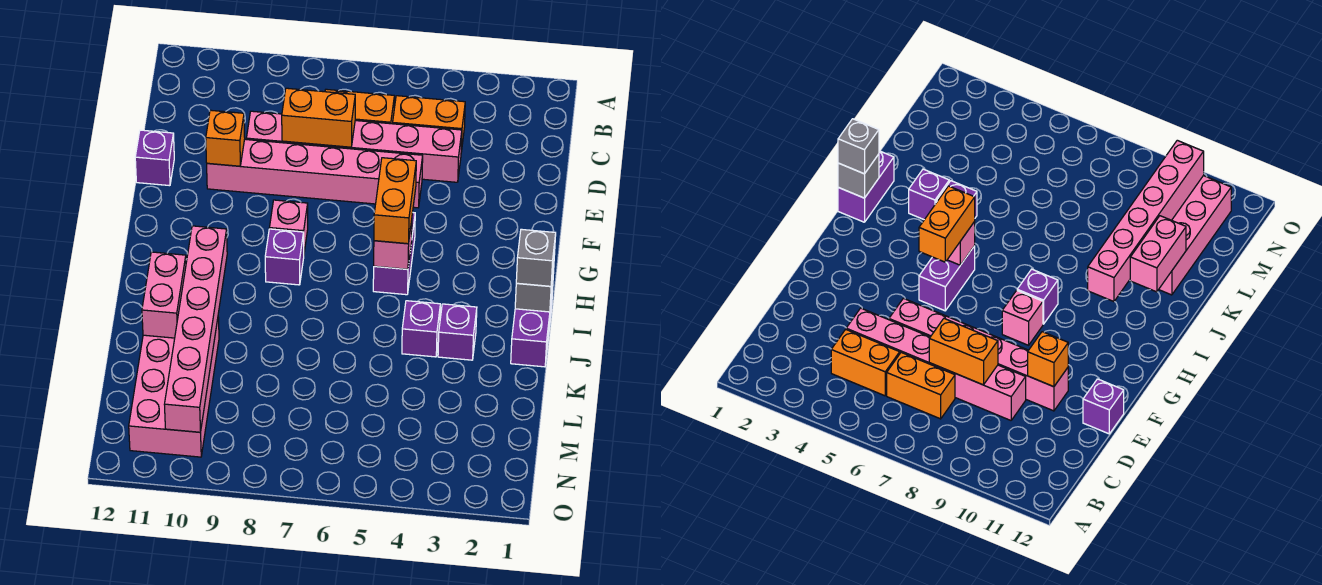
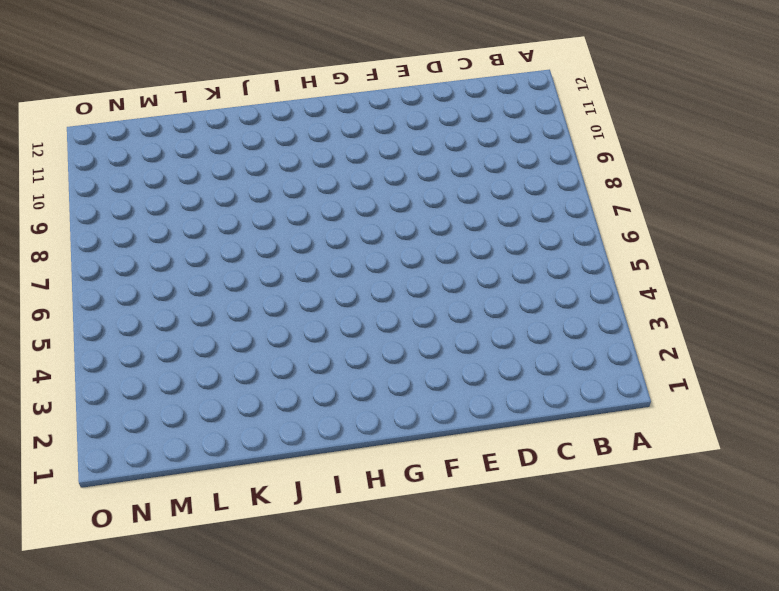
none -> orange 1x2 brick [393,96,465,152]
none -> orange 1x2 brick [325,89,394,124]
none -> pink 1x6 brick [246,111,462,182]

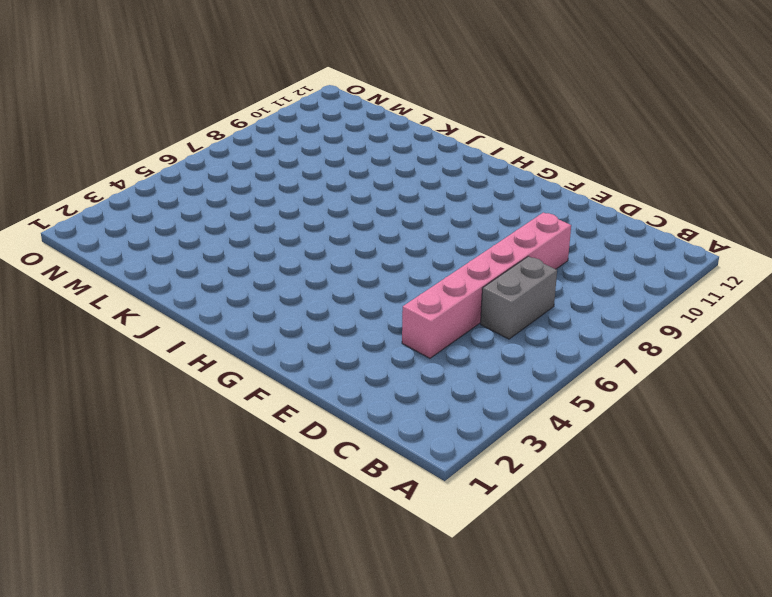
grey 1x2 brick [481,256,557,339] -> orange 1x2 brick [325,89,394,124]
none -> orange 1x2 brick [393,96,465,152]
none -> pink 1x6 brick [207,139,423,208]
none -> purple 1x1 brick [135,130,174,186]

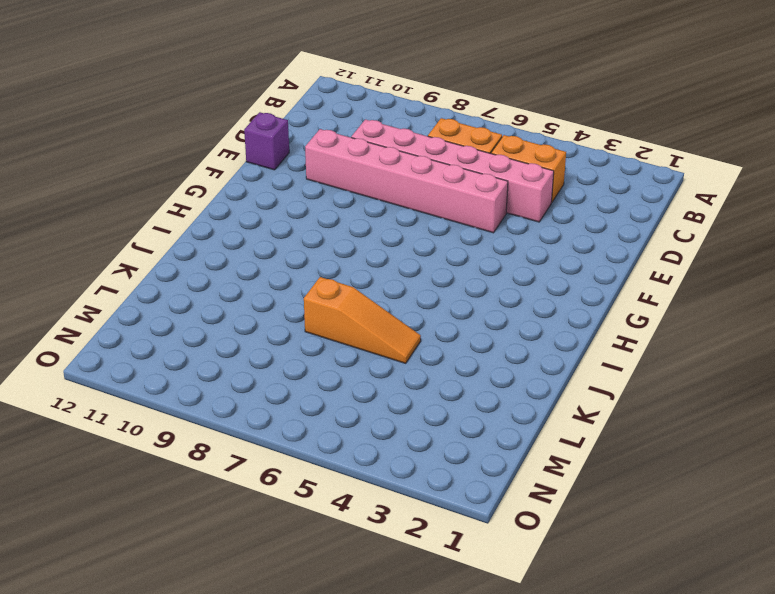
orange 1x3 slope [304,277,421,363] -> none
none -> purple 1x2 brick [373,213,415,295]
none -> pink 1x1 brick [270,200,308,252]
none -> purple 1x1 brick [265,229,304,285]

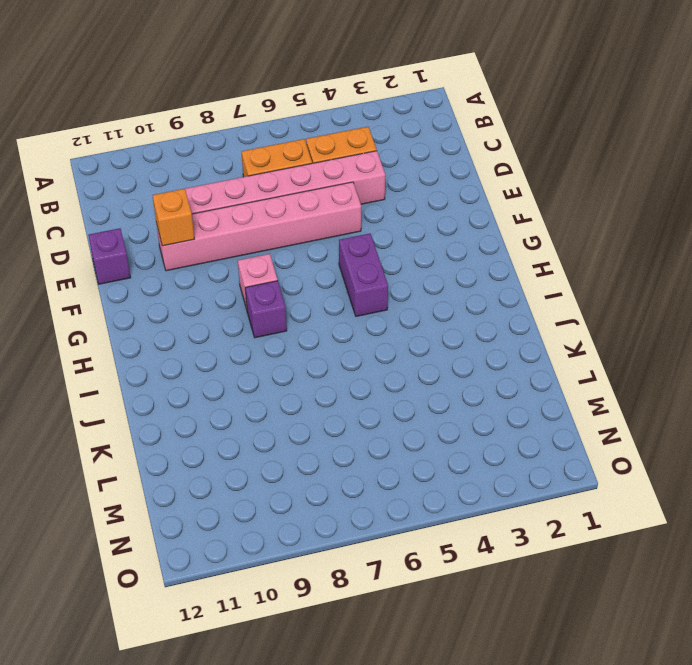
none -> purple 1x2 brick [511,288,553,367]
none -> purple 1x1 brick [438,304,477,360]
none -> purple 1x1 brick [402,301,440,357]

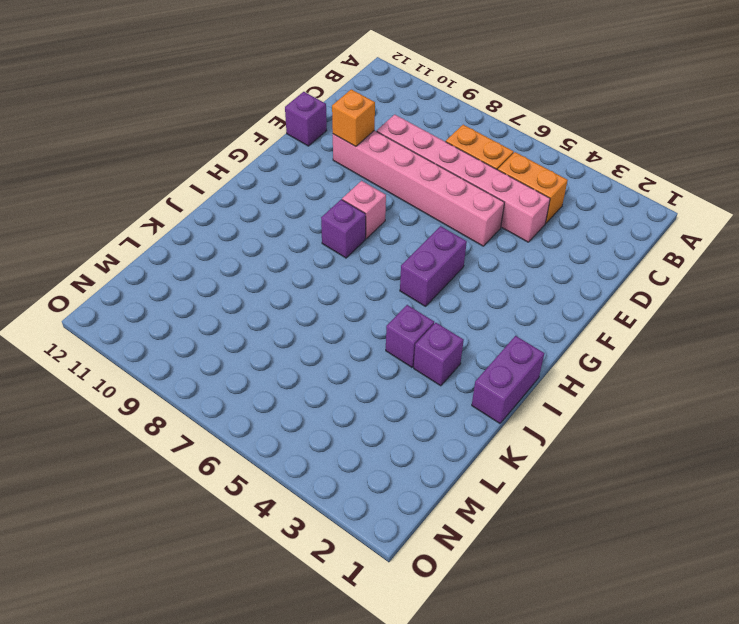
none -> pink 2x4 brick [129,317,219,457]
none -> orange 1x2 brick [282,88,355,147]
none -> pink 1x1 brick [374,221,412,269]

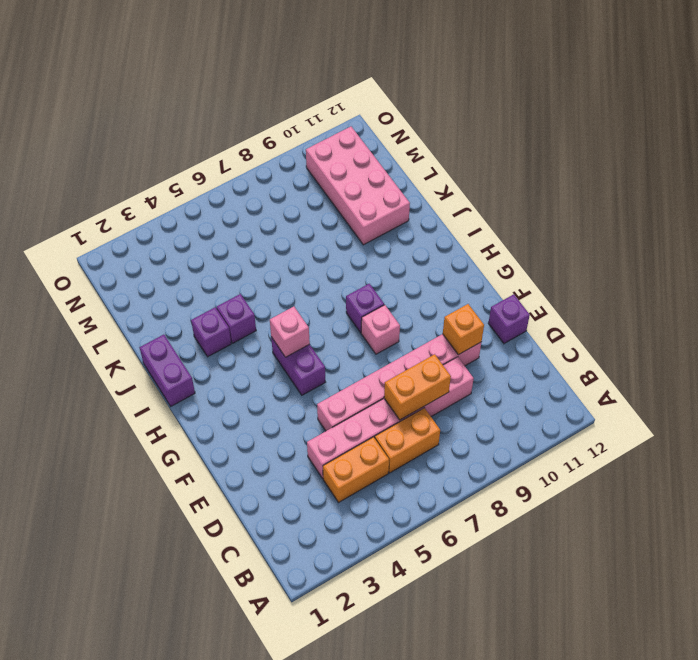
none -> grey 1x1 brick [515,266,554,312]
none -> pink 1x6 brick [164,226,227,432]
none -> pink 1x2 brick [142,252,186,338]

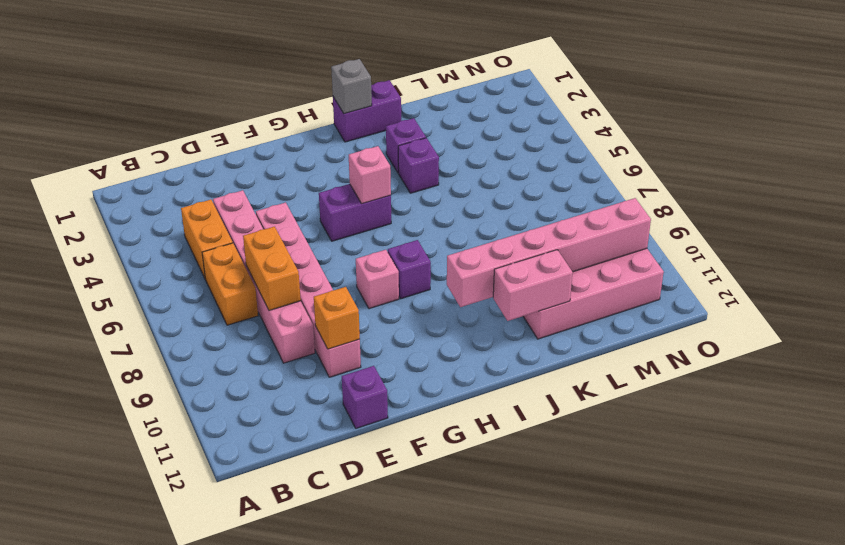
none -> orange 1x2 brick [374,158,416,244]
none -> grey 1x1 brick [516,229,556,286]

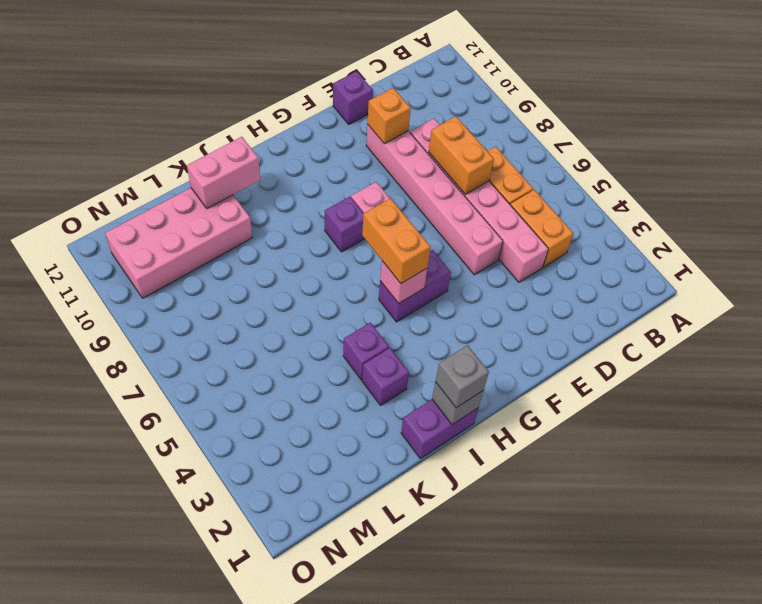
orange 1x2 brick [362,198,431,283] -> orange 1x2 brick turned to [374,158,416,244]
none -> pink 1x6 brick [164,226,227,432]

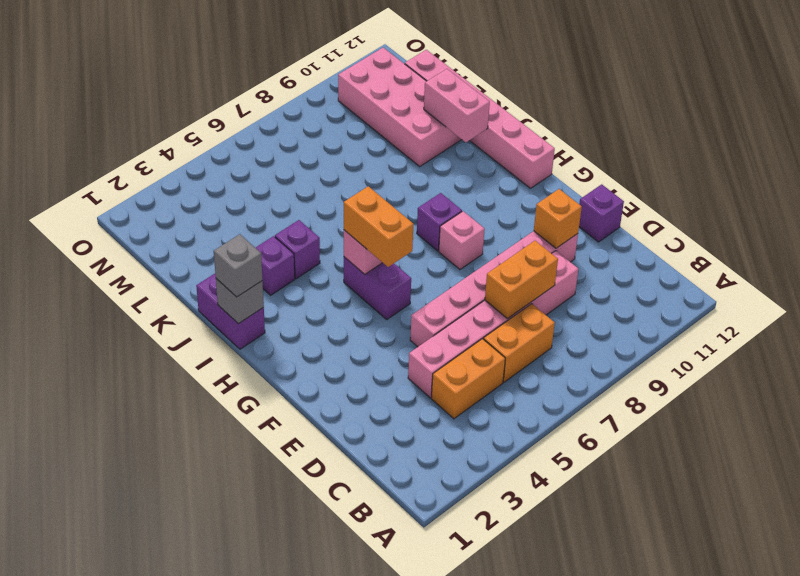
pink 1x6 brick [405,50,555,188] -> pink 1x6 brick moved to [164,226,227,432]

